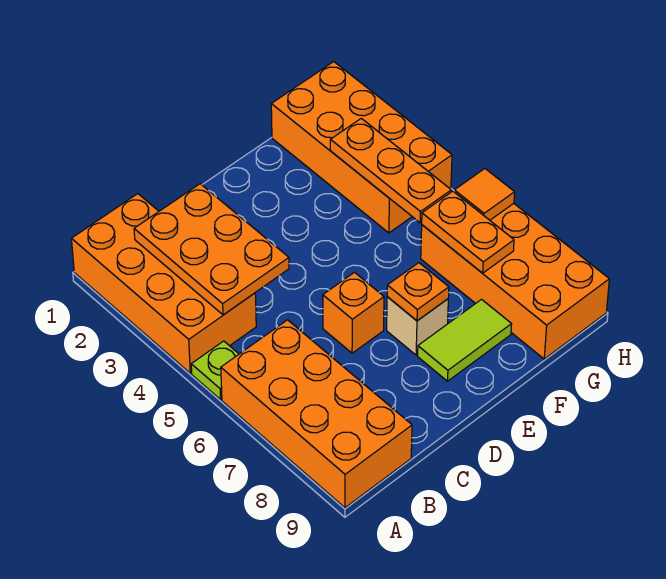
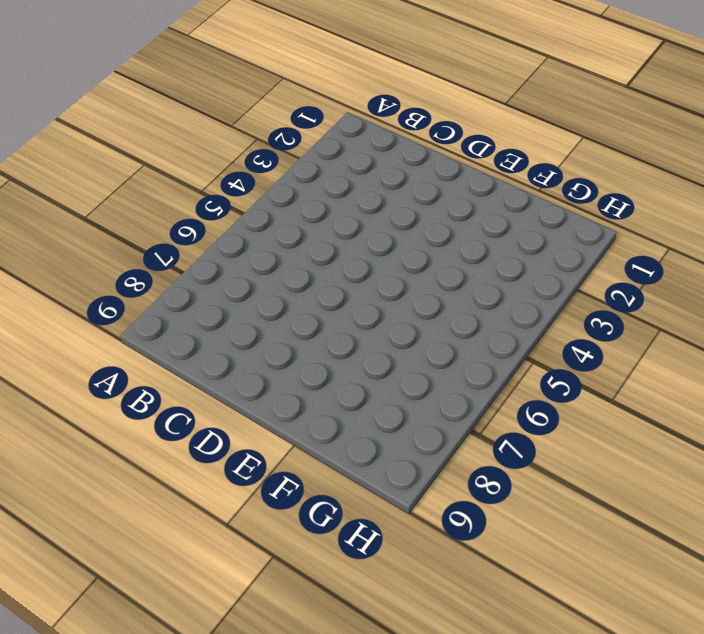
none -> orange 2x4 brick [72,194,256,373]
none -> lime 1x1 plate [191,341,239,399]
none -> orange 2x4 brick [221,320,412,508]

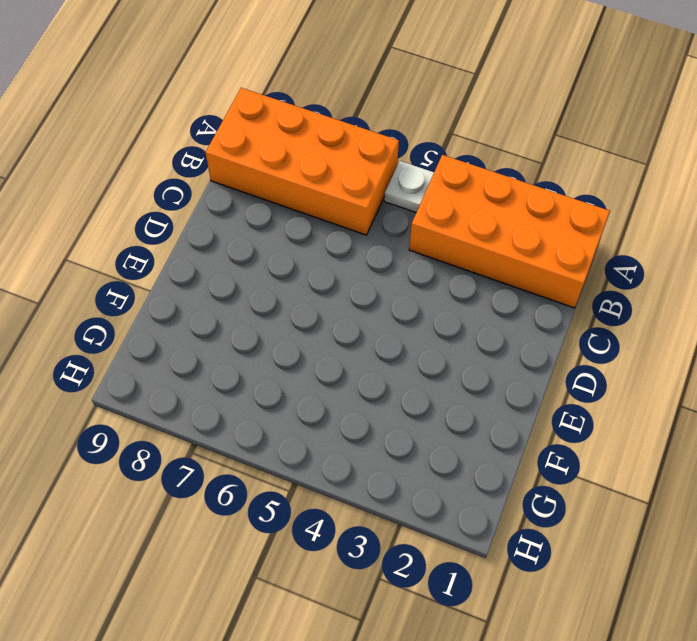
white 1x1 plate [384,161,434,212] -> lime 1x1 plate [191,341,239,399]
none -> orange 1x1 brick [323,272,384,353]
none -> tan 1x1 brick [387,297,448,355]
none -> lime 1x2 tile [418,299,512,381]

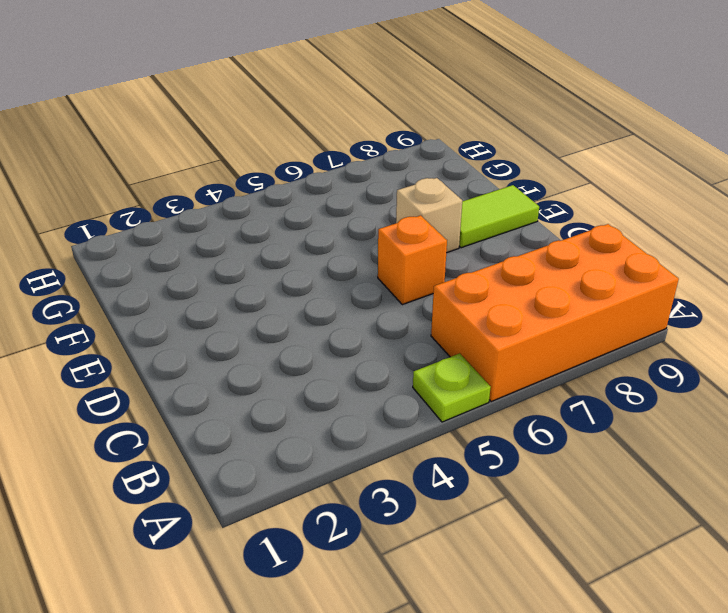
lime 1x2 tile [459,185,539,248] -> lime 1x2 tile turned to [418,299,512,381]
none -> orange 2x4 brick [72,194,256,373]
none -> orange 2x4 brick [271,62,452,233]
none -> orange 2x4 brick [421,203,609,359]

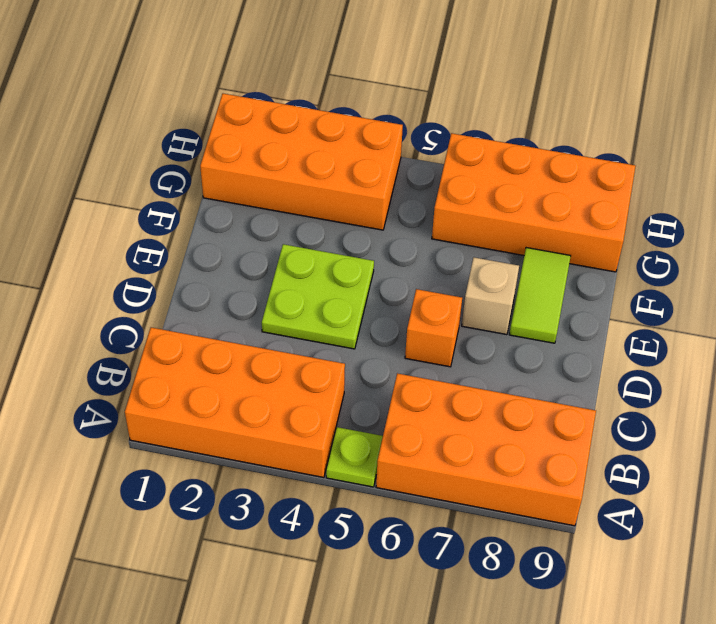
lime 2x2 plate [262,244,374,349] -> none
none -> orange 2x3 plate [134,184,289,315]
none -> orange 1x1 plate [387,263,449,321]
none -> orange 1x3 plate [330,118,451,223]

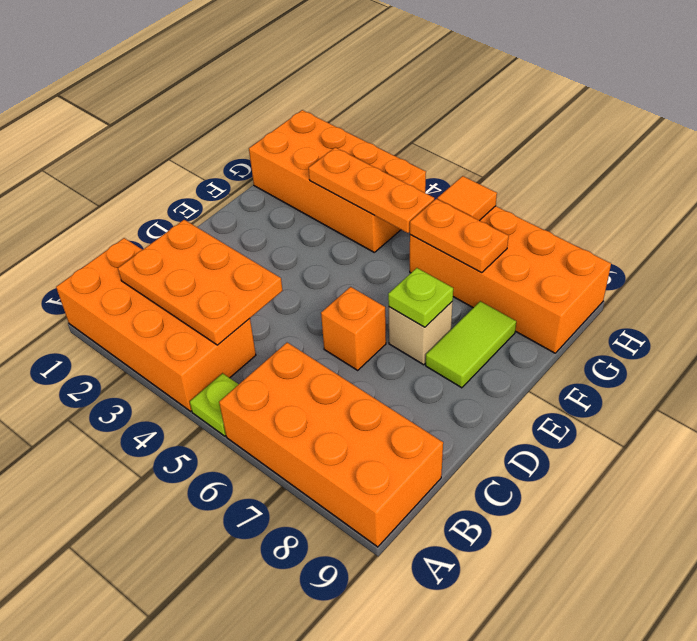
lime 1x1 plate [388,268,453,327] -> orange 1x1 plate [387,263,449,321]

